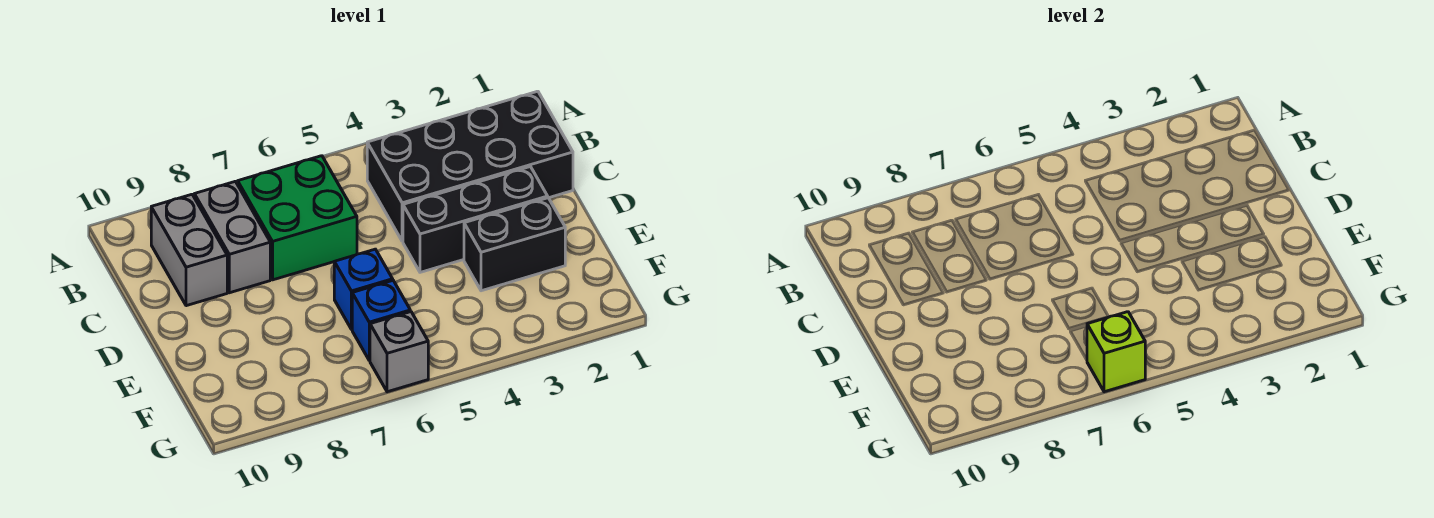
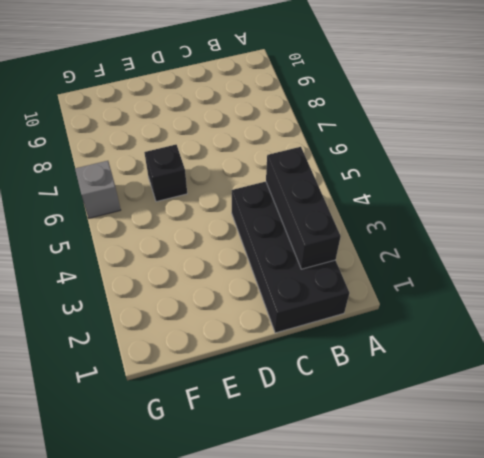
black 1x3 brick [266,147,341,269] -> black 1x3 brick moved to [403,167,548,272]
black 1x1 brick [144,145,187,202] -> blue 1x1 brick [334,249,393,329]
none -> green 2x2 brick [238,156,357,280]
none -> grey 1x2 brick [194,181,270,293]

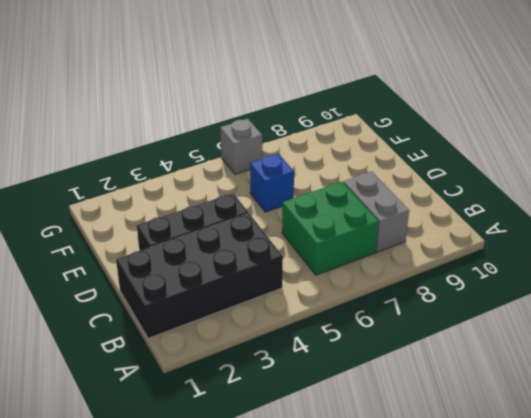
none -> grey 1x2 brick [151,194,227,306]
none -> black 1x2 brick [464,198,565,291]

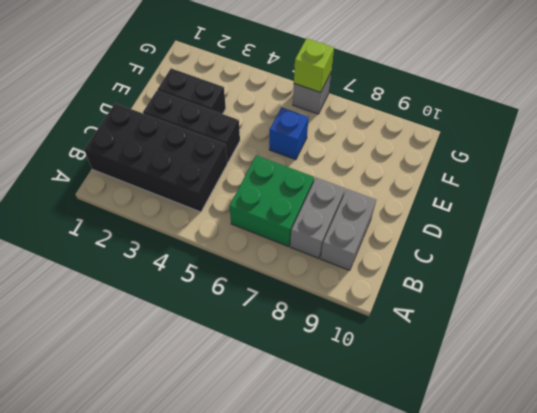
none -> blue 1x1 brick [352,281,410,361]

